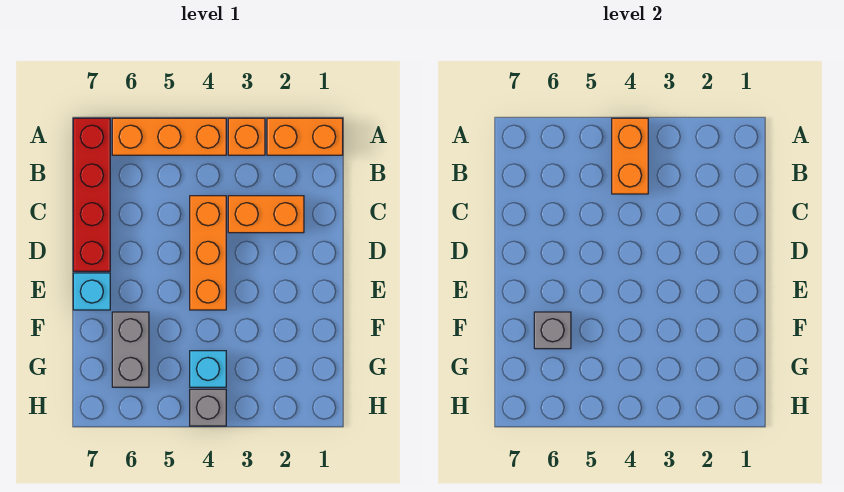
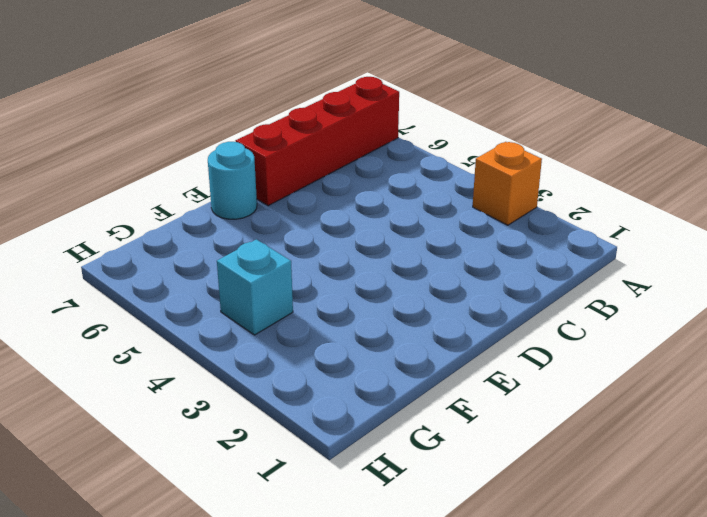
cyan 1x1 round brick [208,142,257,219] -> cyan 1x1 brick [73,273,110,310]
none -> orange 1x2 brick [267,118,343,155]
none -> orange 1x3 brick [112,118,226,155]
none -> orange 1x2 brick [228,196,304,233]

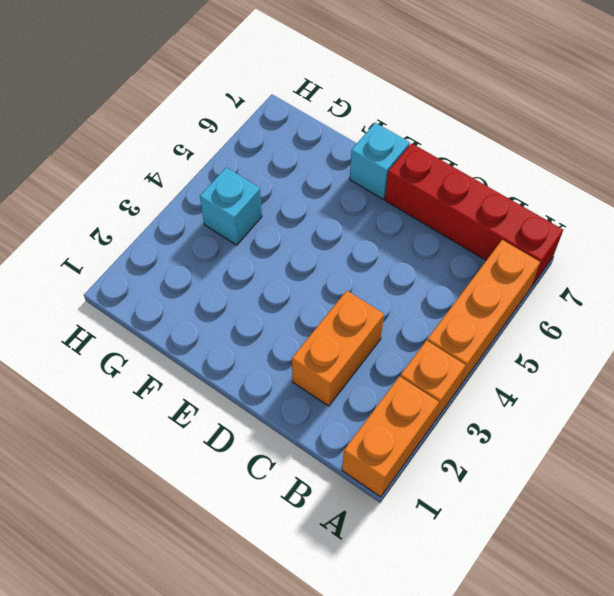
none -> orange 1x3 brick [190,196,226,310]
none -> grey 1x2 brick [112,312,149,387]
none -> grey 1x1 brick [190,389,226,426]

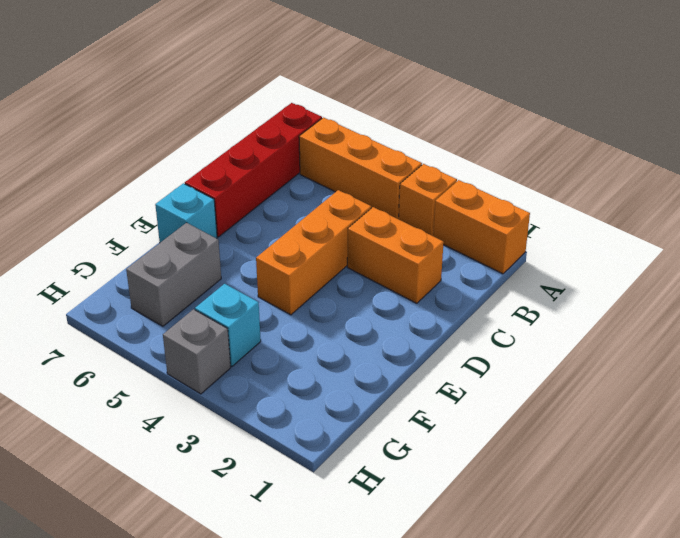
none -> orange 1x2 brick [612,118,648,194]
none -> grey 1x1 brick [534,312,571,349]

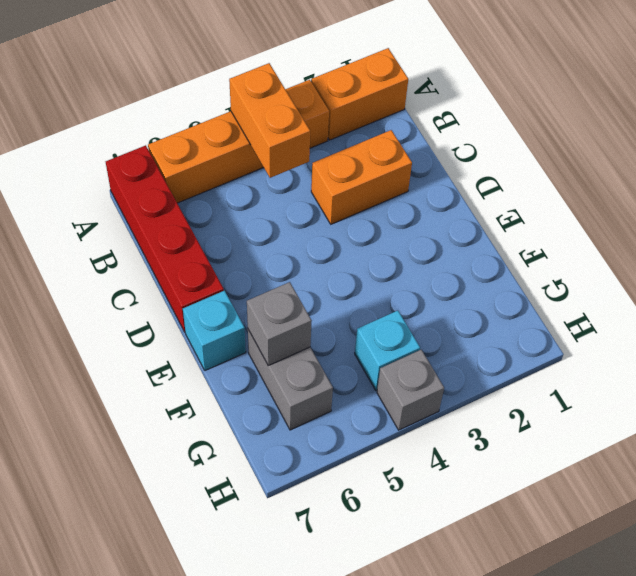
none -> orange 1x3 brick [190,196,226,310]

